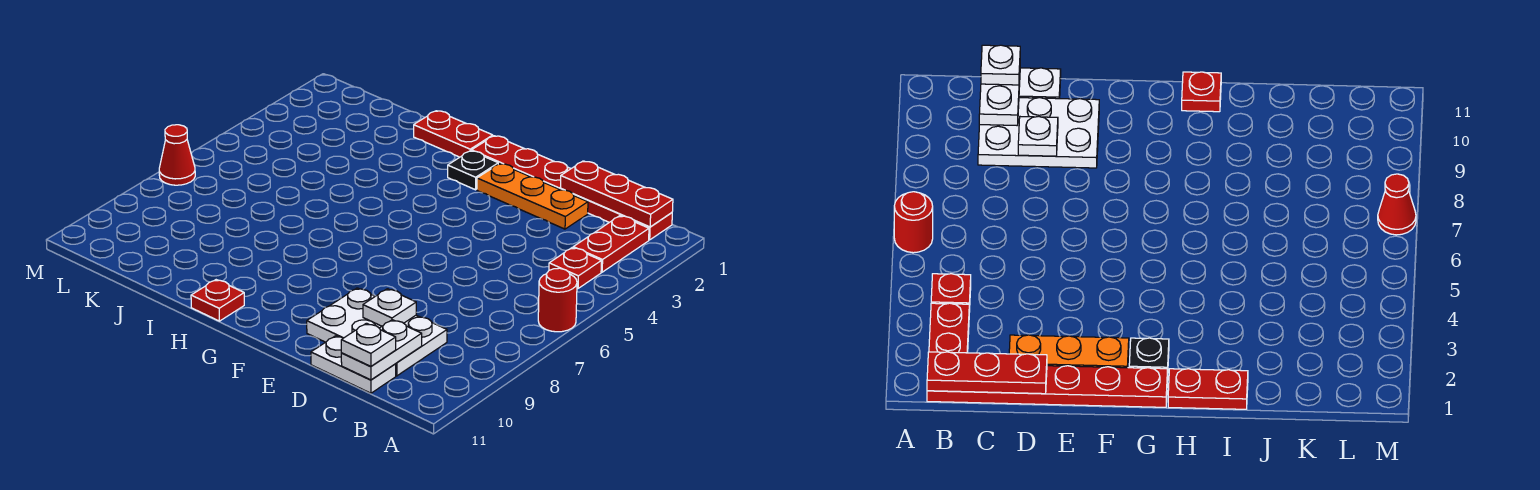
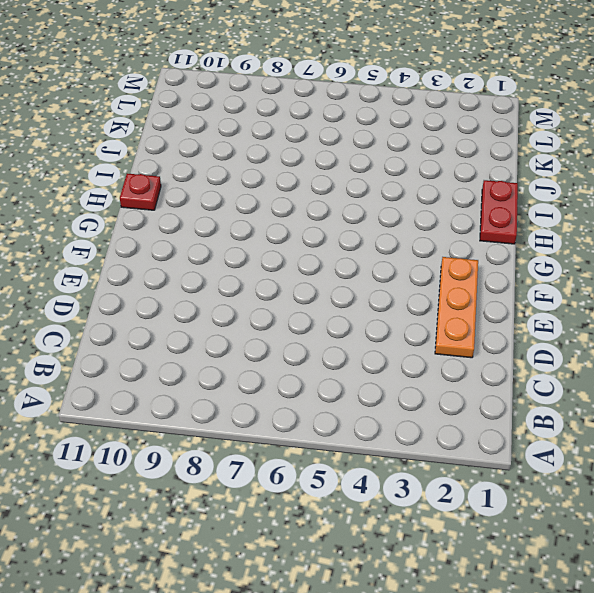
none -> red 1x1 round brick [538,268,577,332]
none -> red 1x6 plate [472,136,672,240]
none -> red 1x2 plate [573,216,649,272]

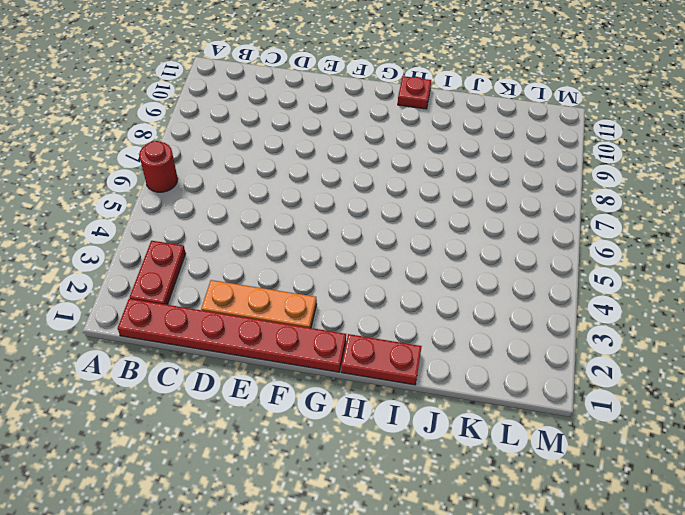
none -> red 1x1 plate [549,248,601,288]
none -> white 2x3 plate [307,288,447,376]
none -> white 1x2 plate [311,336,396,393]

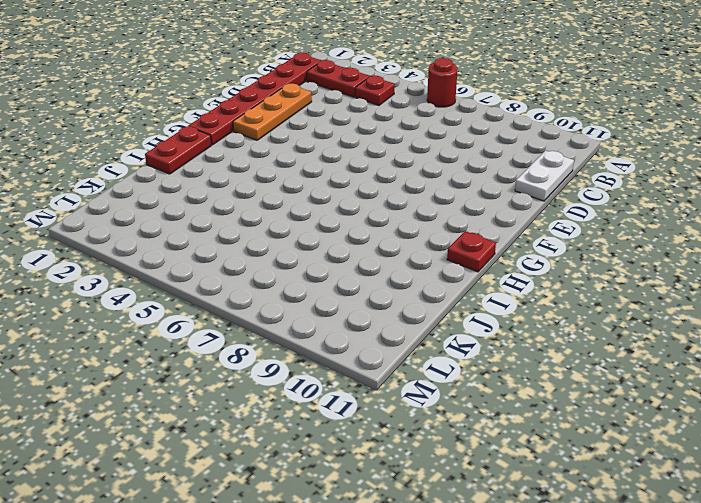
none -> white 2x3 plate [307,288,447,376]
none -> black 1x1 plate [448,151,498,190]
none -> red 1x1 cone [159,125,195,185]

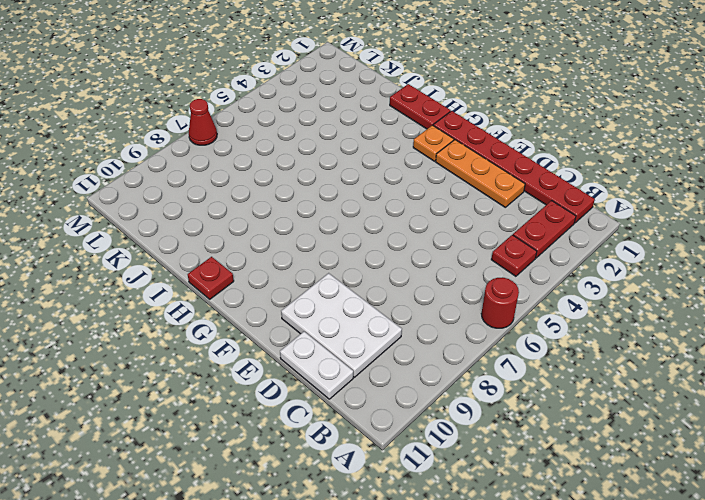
orange 1x1 plate [413,125,454,161] -> black 1x1 plate [448,151,498,190]
none -> red 1x3 plate [560,161,673,227]
none -> white 1x2 plate [341,320,422,380]
none -> white 1x1 plate [363,289,416,326]

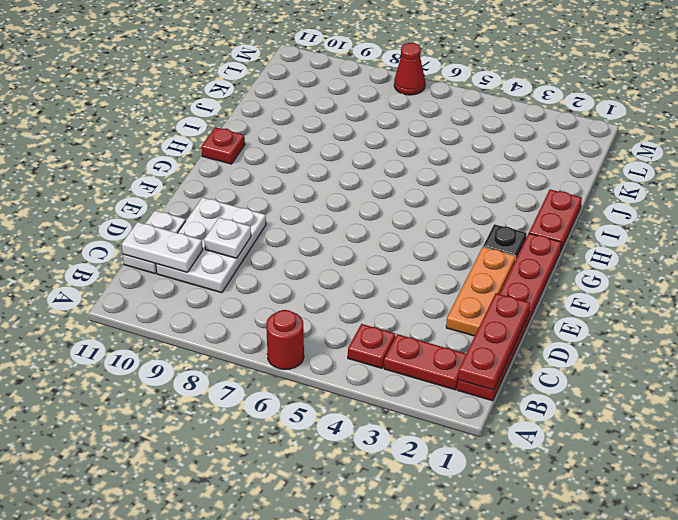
none -> white 1x1 plate [341,323,396,367]

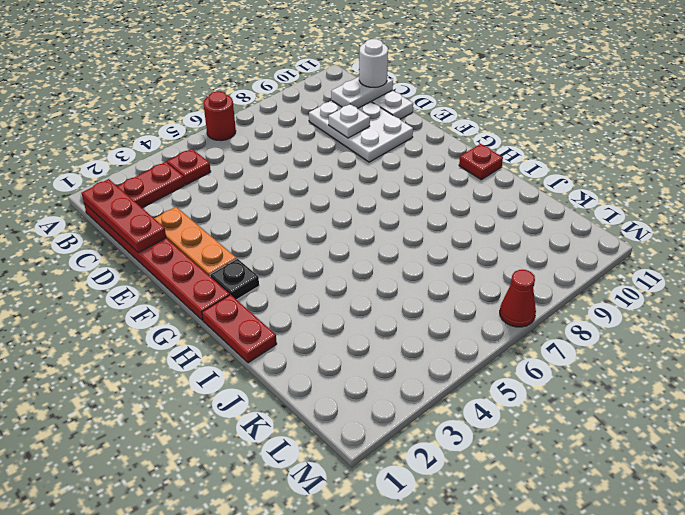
white 1x1 round brick [359,39,388,88] -> white 1x1 plate [341,323,396,367]

